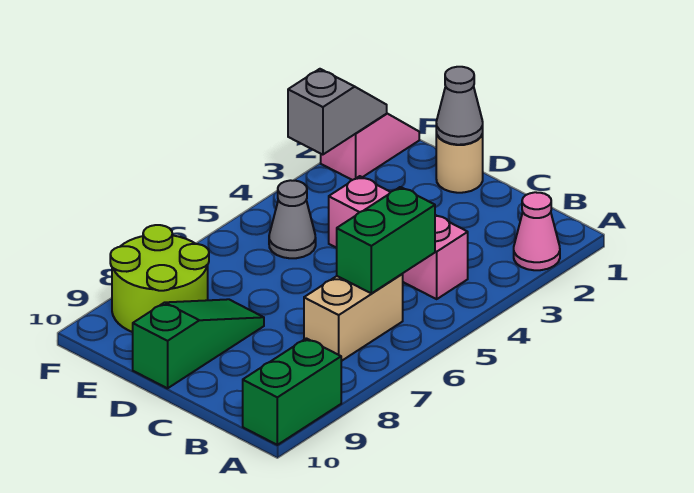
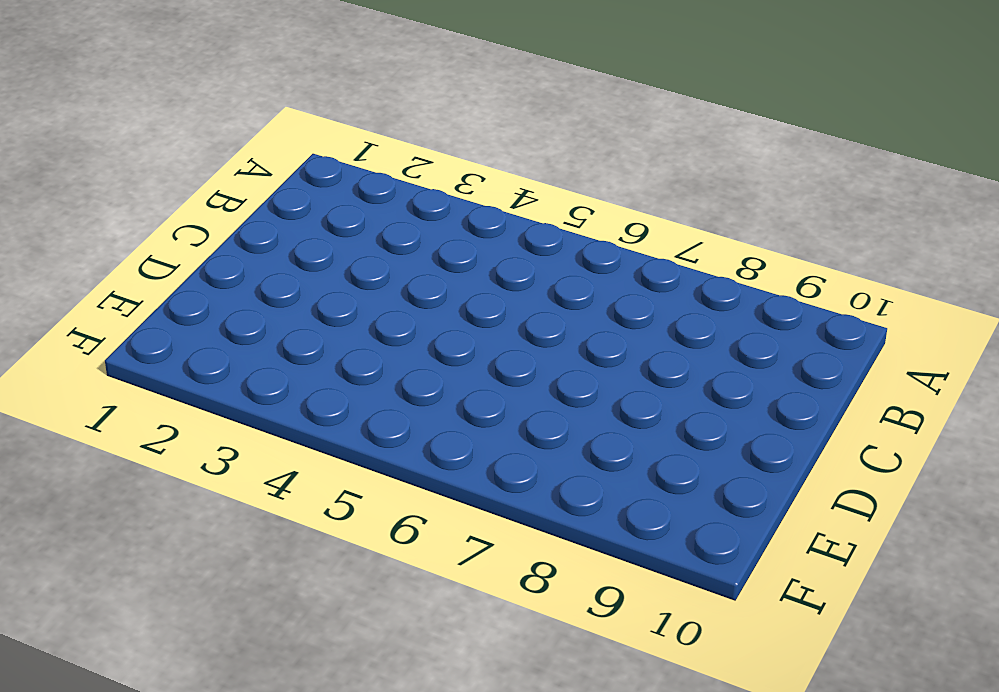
none -> pink 1x1 cone [514,192,560,270]
none -> green 1x2 brick [243,338,341,445]
none -> pink 1x3 brick [329,176,468,299]

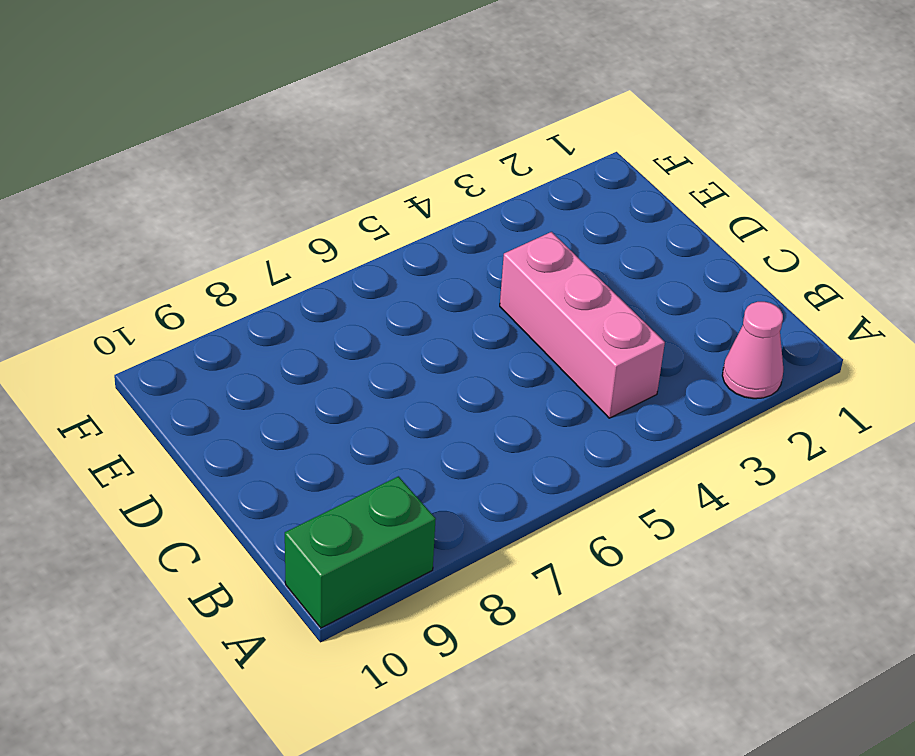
none -> tan 1x2 brick [304,274,403,361]
none -> tan 1x1 round brick [436,132,483,193]
none -> green 1x3 slope [133,299,264,388]

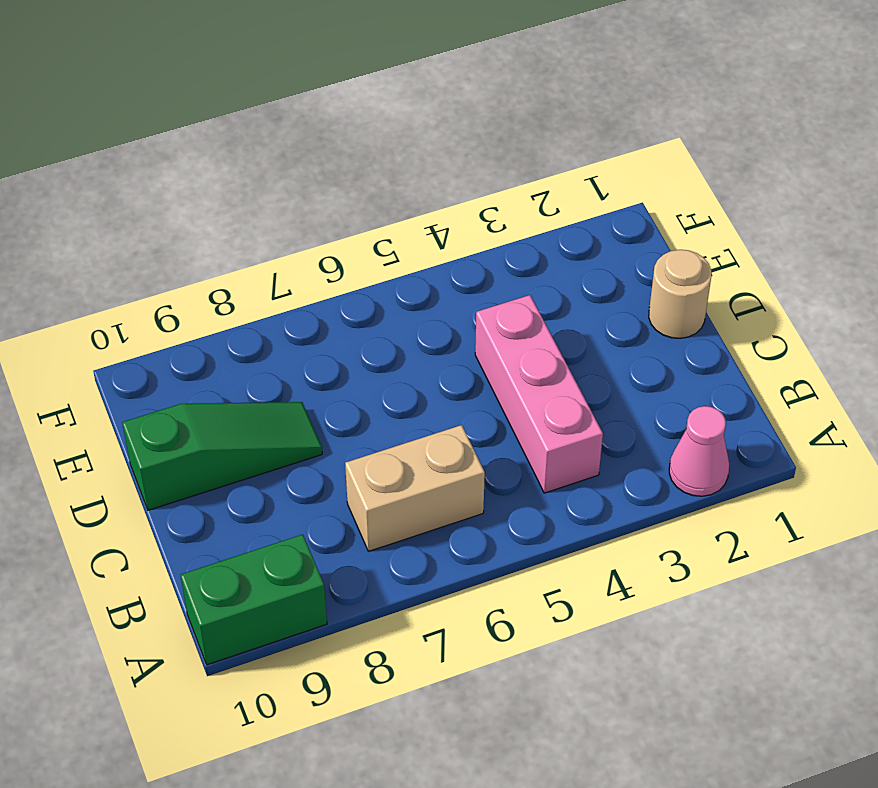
none -> grey 1x1 cone [269,180,316,258]
none -> lime 2x2 round brick [110,225,209,332]
none -> pink 1x2 slope [321,114,419,180]

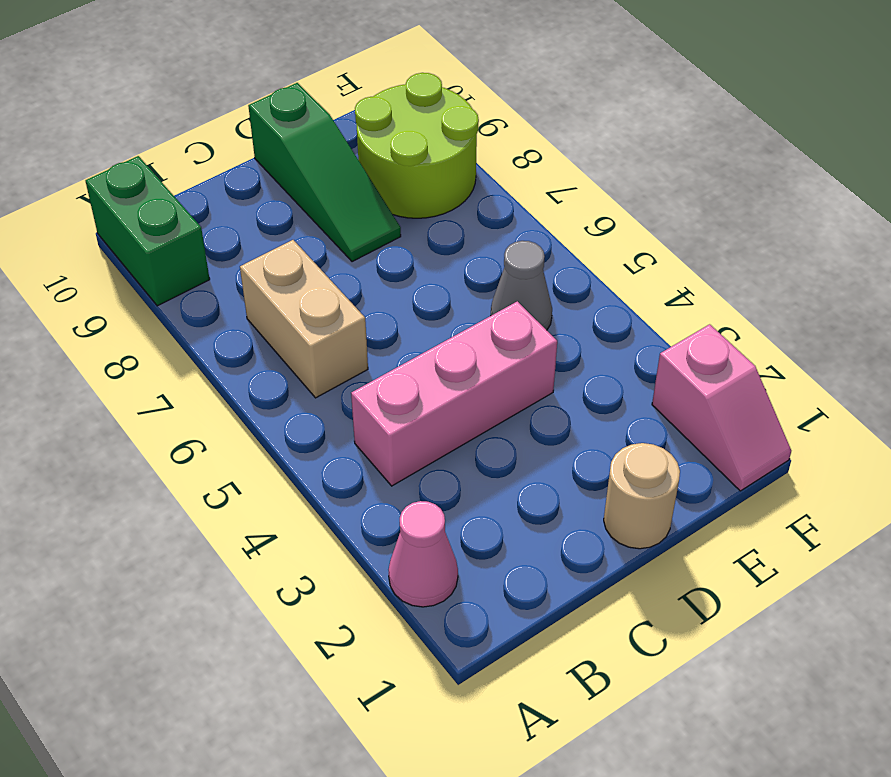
none -> green 1x2 brick [337,187,435,293]
none -> grey 1x1 cone [436,67,483,145]
none -> grey 1x2 slope [288,69,387,155]

